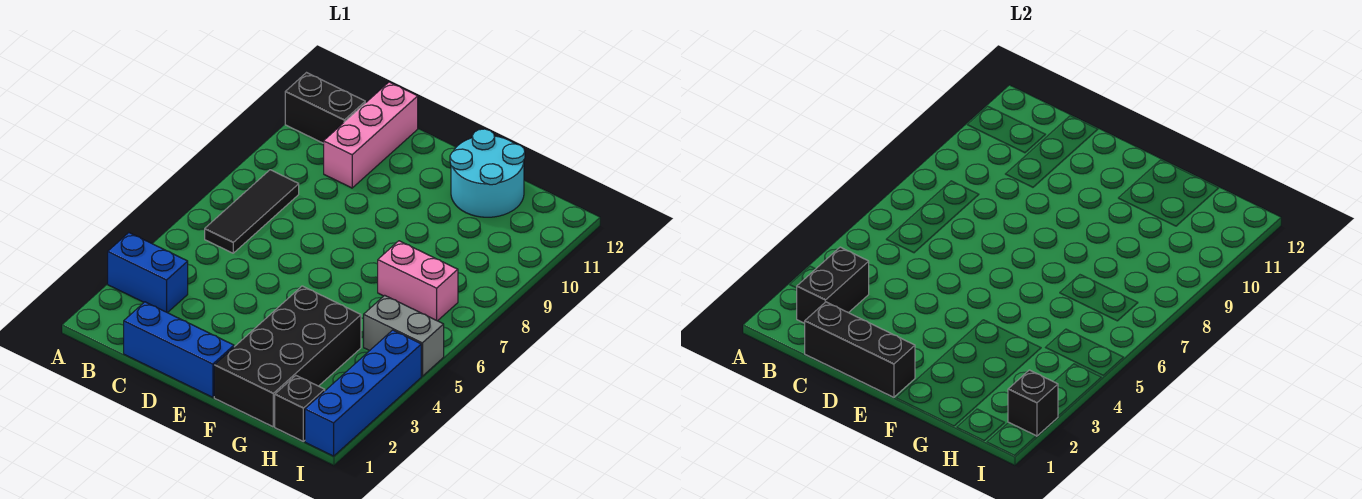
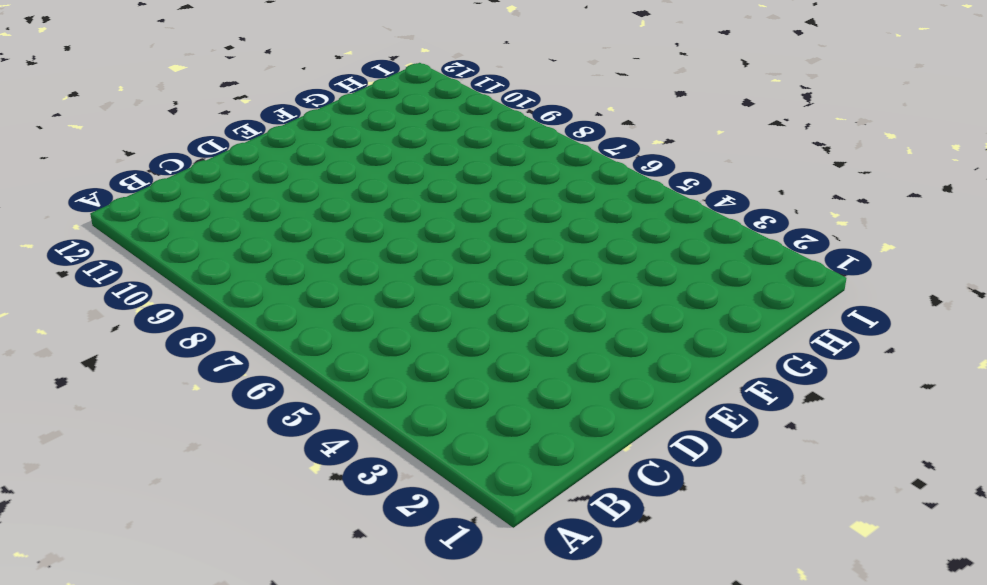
none -> blue 1x2 brick [108,233,188,313]
none -> black 1x2 brick [285,73,365,143]
none -> black 1x3 tile [205,170,299,253]

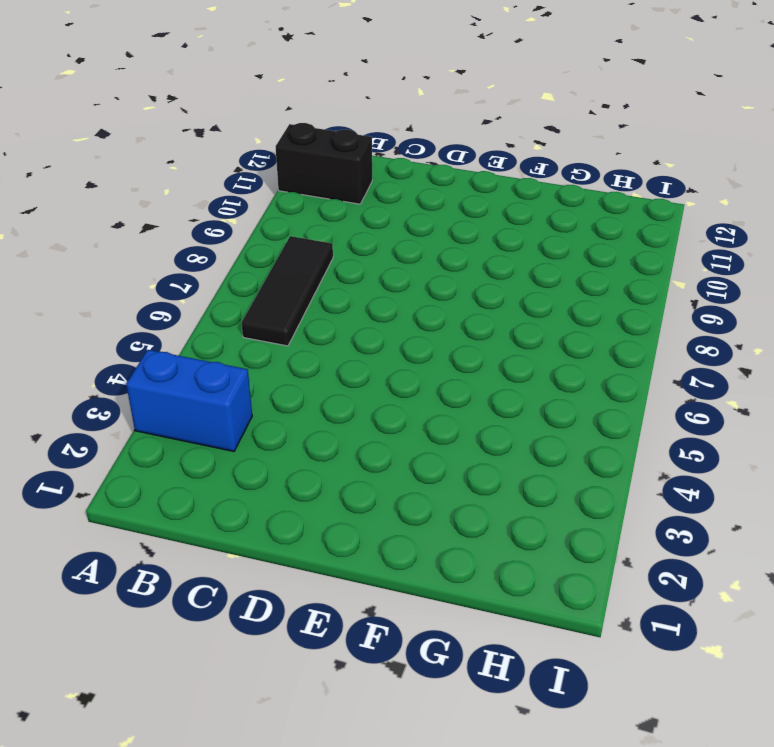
none -> blue 1x3 brick [124,302,234,397]
none -> pink 1x3 brick [324,82,418,188]
none -> black 2x4 brick [214,286,361,427]

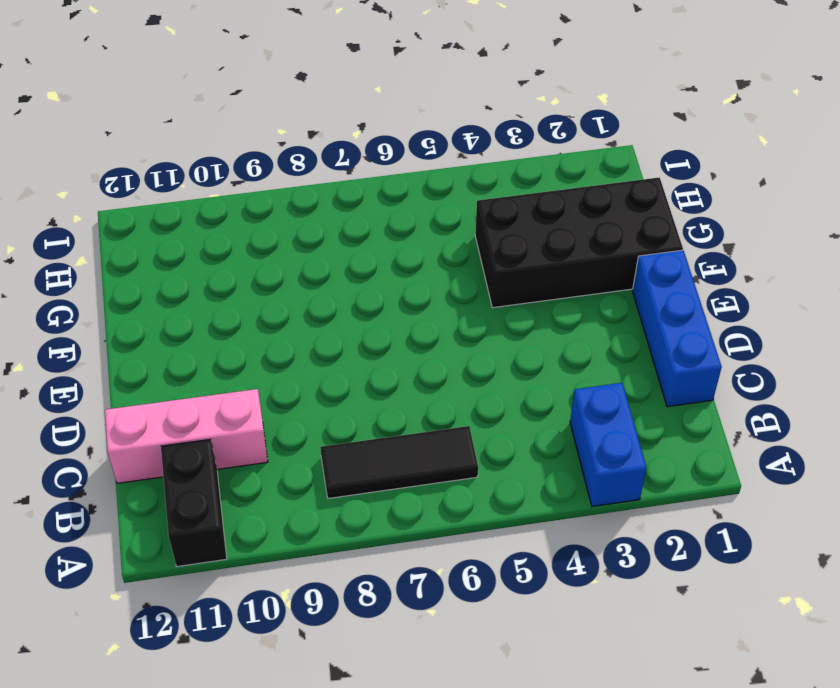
none -> cyan 2x2 round brick [450,129,525,217]
none -> pink 1x2 brick [378,241,458,321]
none -> black 1x1 brick [275,376,325,441]

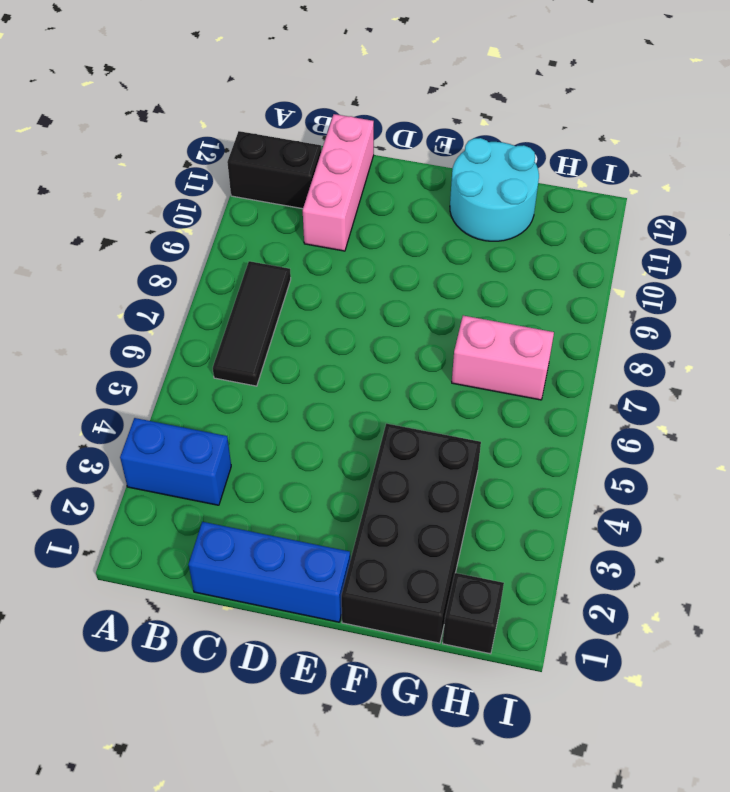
none -> grey 1x2 brick [364,295,444,376]
none -> blue 1x4 brick [305,330,421,456]
none -> black 1x2 brick [797,247,869,323]

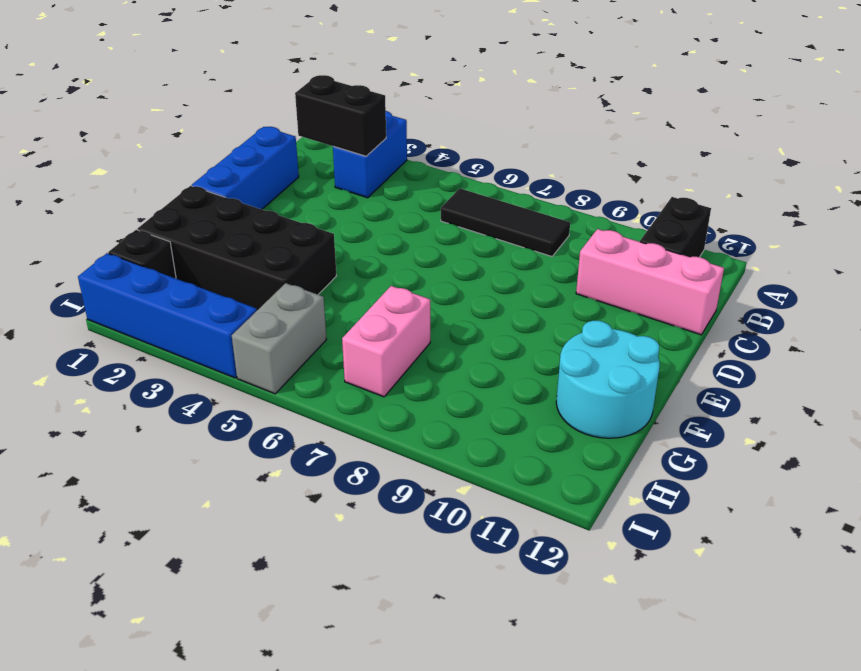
none -> black 1x3 brick [805,302,915,397]
none -> black 1x1 brick [1008,370,1058,436]

